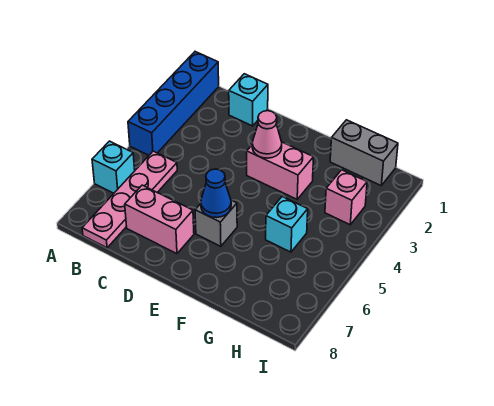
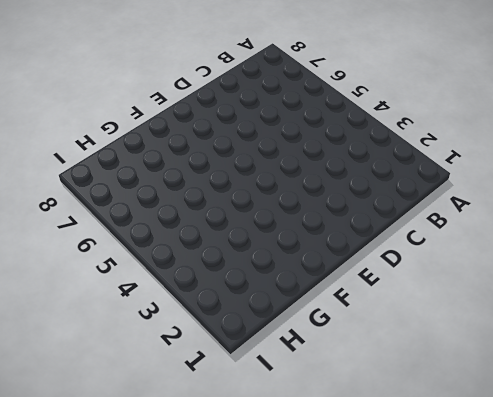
none -> blue 1x4 brick [128,52,219,155]
none -> cyan 1x1 brick [92,141,135,193]
none -> pink 1x4 plate [82,151,177,248]

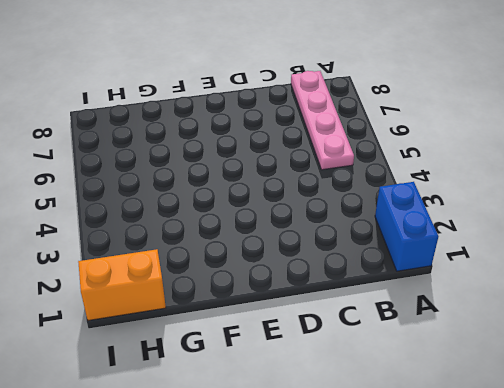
blue 1x2 brick [375,182,438,271] -> blue 1x4 brick [128,52,219,155]
orange 1x2 brick [78,249,166,321] -> grey 1x2 brick [330,120,398,185]
none -> cyan 1x1 brick [92,141,135,193]
none -> cyan 1x1 brick [229,74,268,126]
none -> pink 1x2 brick [125,185,194,254]

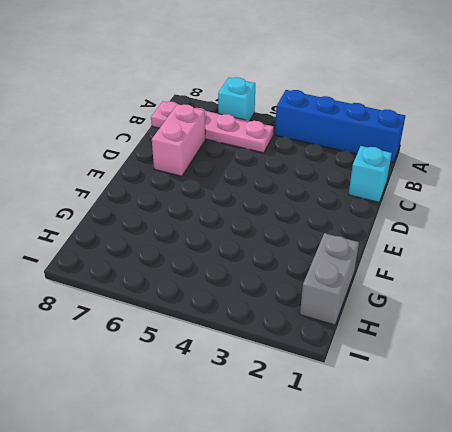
none -> pink 1x2 brick [247,142,314,199]
none -> grey 1x1 brick [195,200,237,246]
none -> cyan 1x1 brick [266,197,308,252]

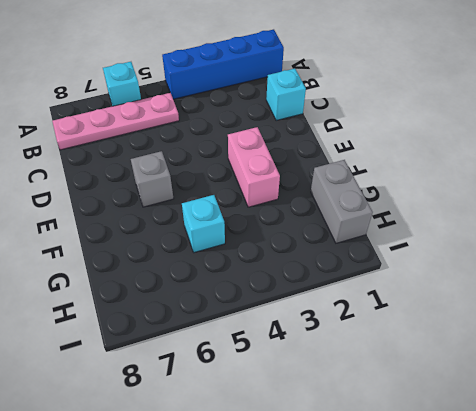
none -> pink 1x2 brick [125,185,194,254]
none -> pink 1x1 brick [325,170,367,225]
none -> pink 1x1 cone [252,111,282,158]

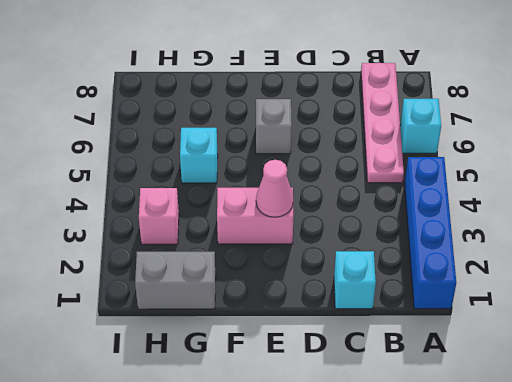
none -> pink 1x2 brick [125,185,194,254]
none -> blue 1x1 cone [201,169,231,218]

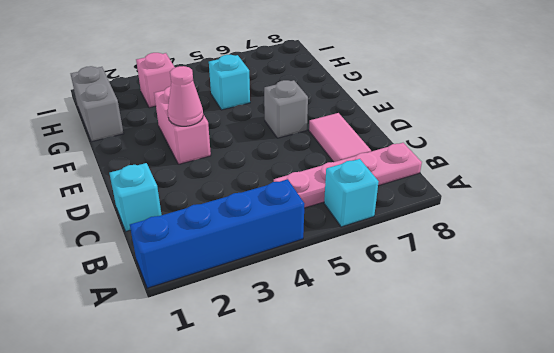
pink 1x2 tile [309,113,371,162] -> pink 1x2 brick [125,185,194,254]
none -> blue 1x1 cone [201,169,231,218]

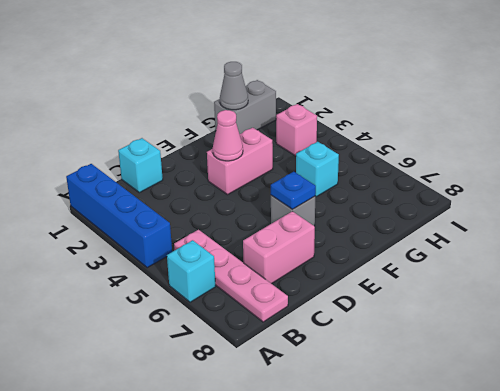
blue 1x1 plate [271,172,316,209] -> blue 1x1 cone [201,169,231,218]
grey 1x1 cone [220,62,248,110] -> none

